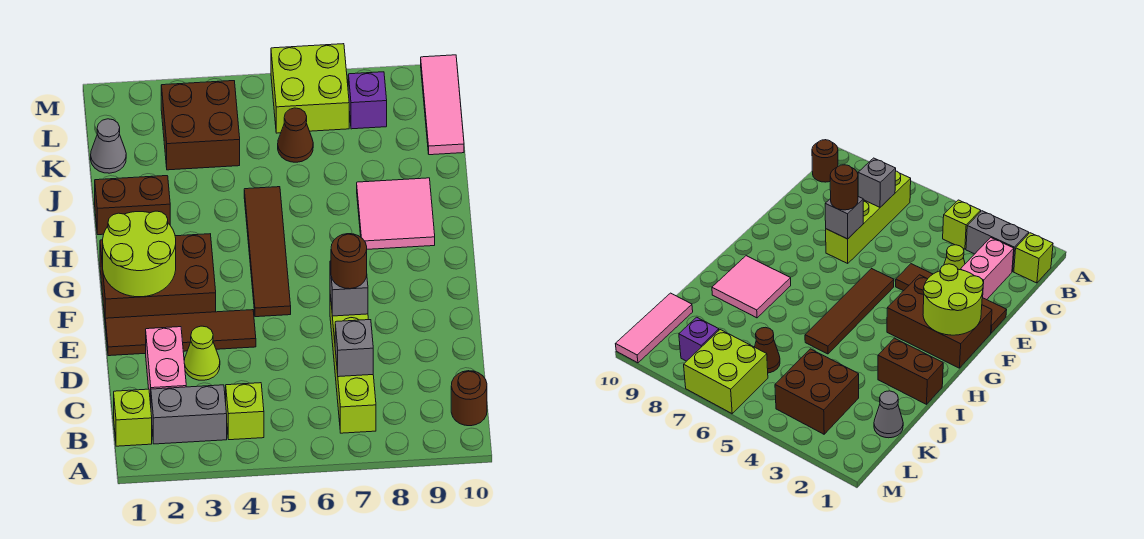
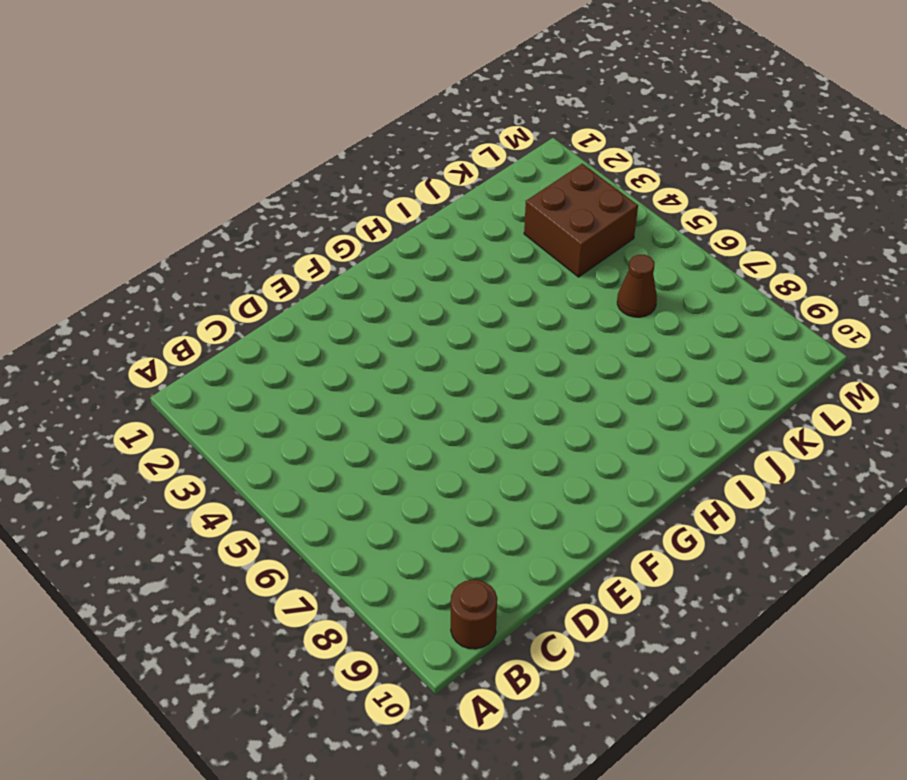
none -> lime 1x1 brick [114,389,152,446]
none -> grey 1x2 brick [151,385,227,444]
none -> lime 1x1 brick [226,383,264,440]

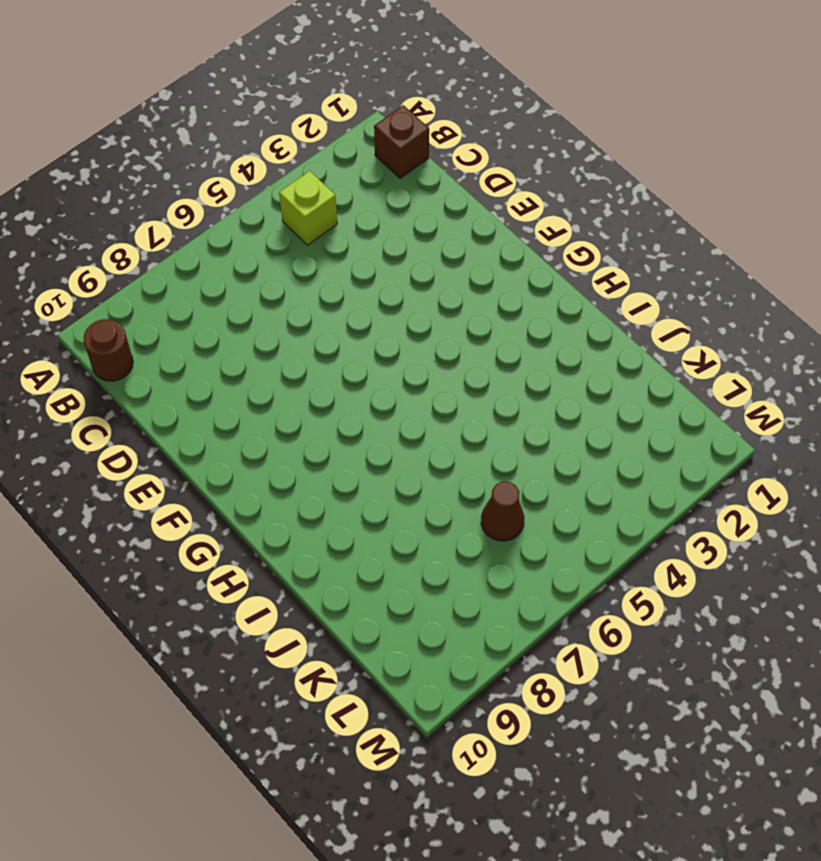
brown 1x1 brick [374,105,429,178] -> lime 1x1 brick [114,389,152,446]
none -> grey 1x2 brick [151,385,227,444]
none -> lime 1x4 brick [330,295,376,433]
none -> pink 1x2 brick [146,327,186,404]

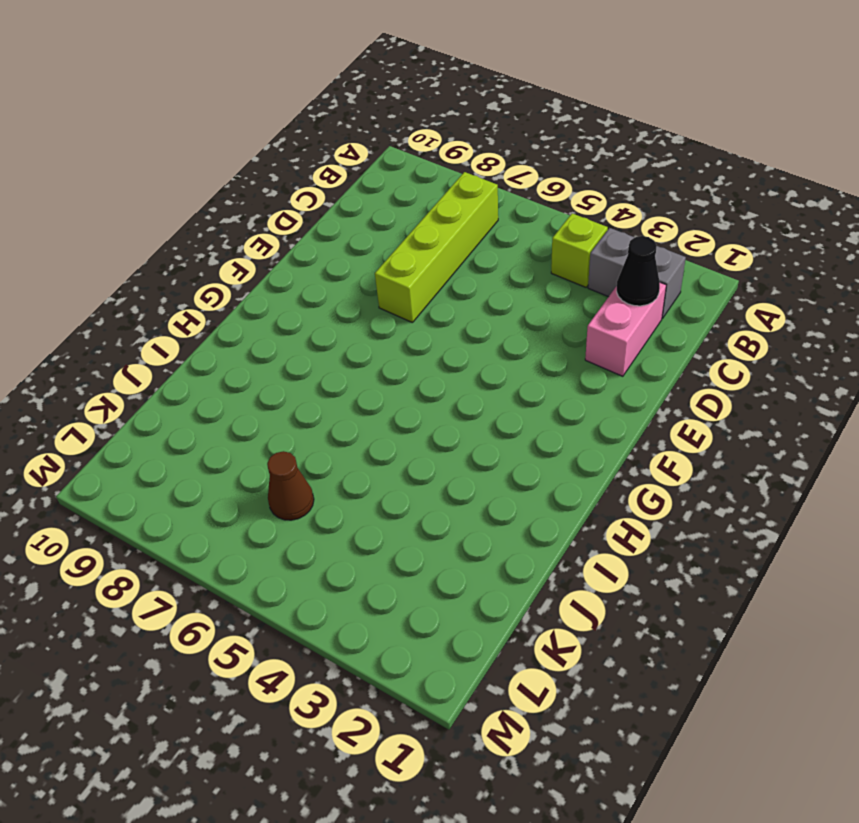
black 1x1 cone [617,236,660,306] -> none
none -> lime 1x1 brick [114,389,152,446]
none -> brown 1x1 round brick [451,371,487,426]
none -> lime 1x1 cone [184,326,220,380]

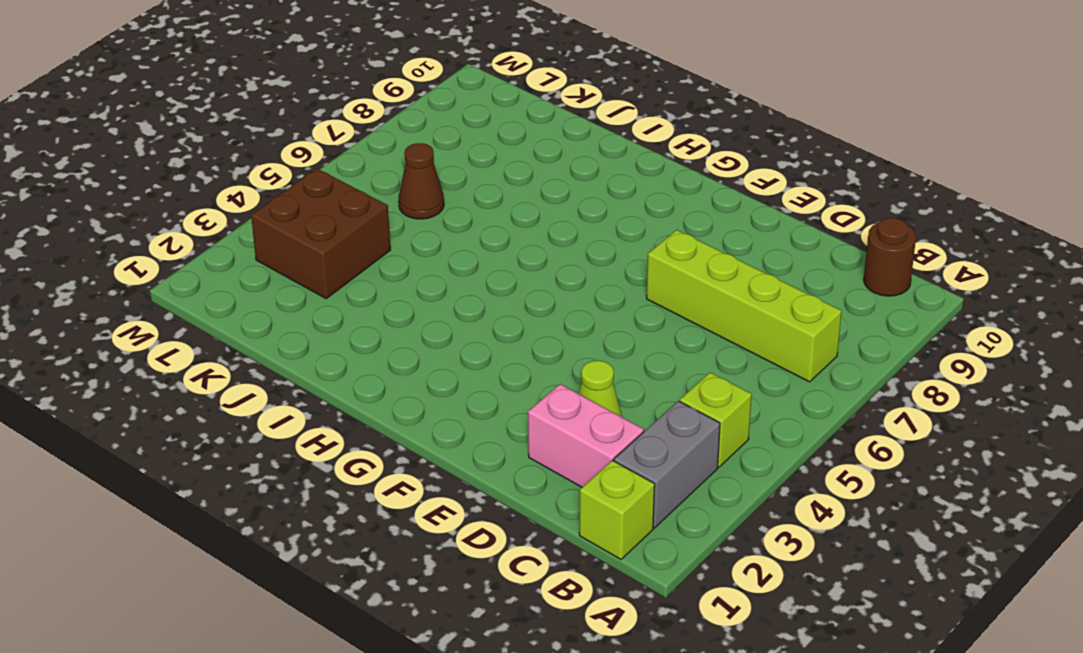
none -> brown 1x4 tile [105,310,256,356]
none -> brown 2x3 brick [100,234,216,319]
none -> brown 1x4 tile [244,187,291,317]

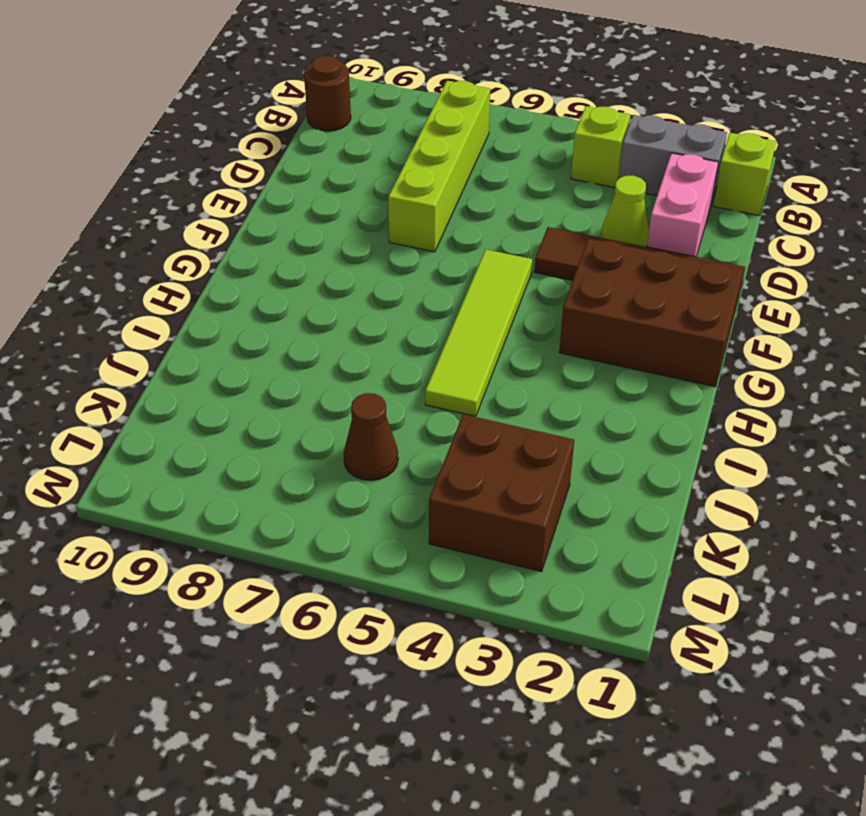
lime 1x4 tile [425,249,532,416] -> brown 1x4 tile [244,187,291,317]
none -> pink 2x2 tile [357,178,435,249]
none -> brown 1x2 brick [95,176,170,235]
none -> grey 1x1 cone [91,119,126,173]

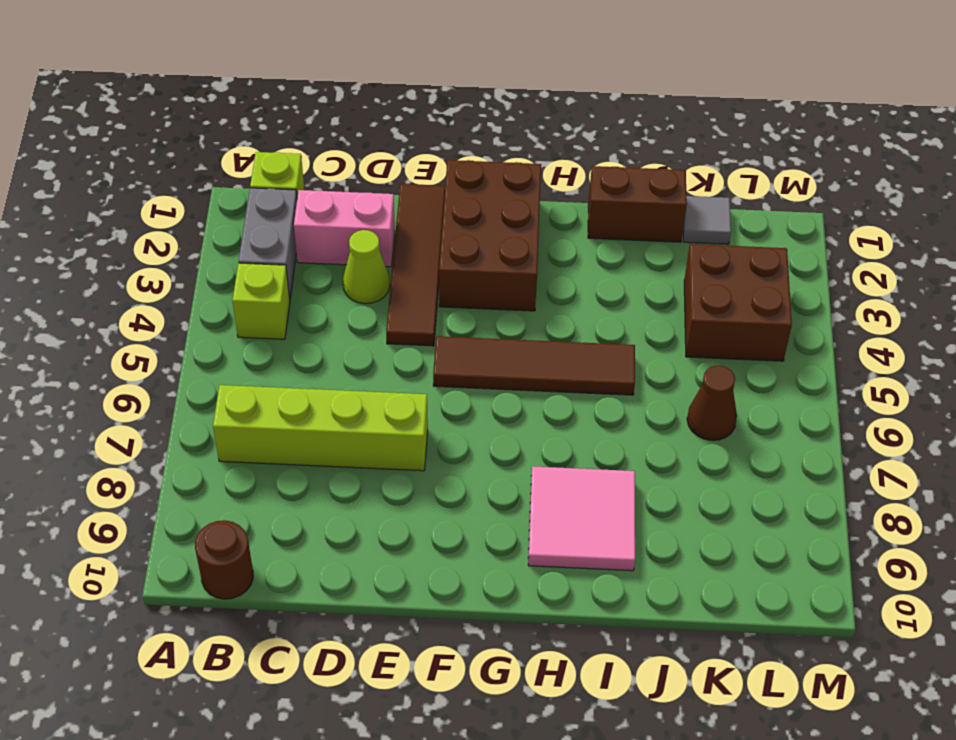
brown 1x2 brick [588,166,687,242] -> brown 1x2 brick turned to [95,176,170,235]
grey 1x1 tile [683,196,731,244] -> grey 1x1 cone [91,119,126,173]
none -> pink 1x3 tile [421,55,464,155]
none -> lime 2x2 brick [271,44,349,133]
none -> purple 1x1 brick [348,72,387,129]

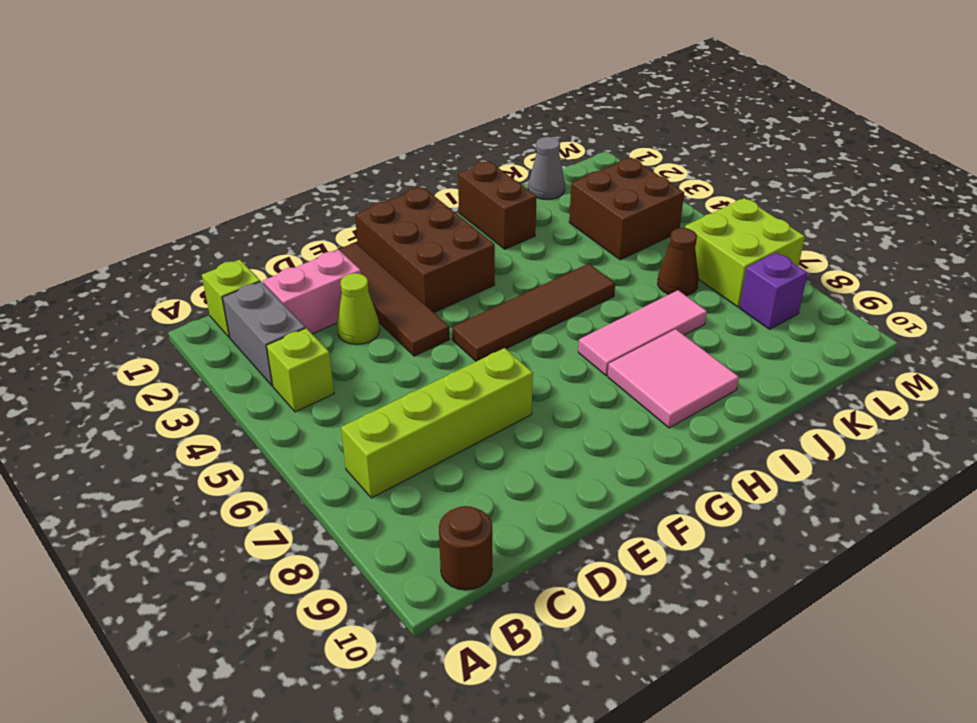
pink 1x3 tile [578,290,707,375] -> pink 1x3 tile moved to [421,55,464,155]
none -> grey 1x1 brick [335,320,373,377]
none -> grey 1x1 brick [330,261,368,316]
none -> lime 2x2 round brick [103,211,176,297]

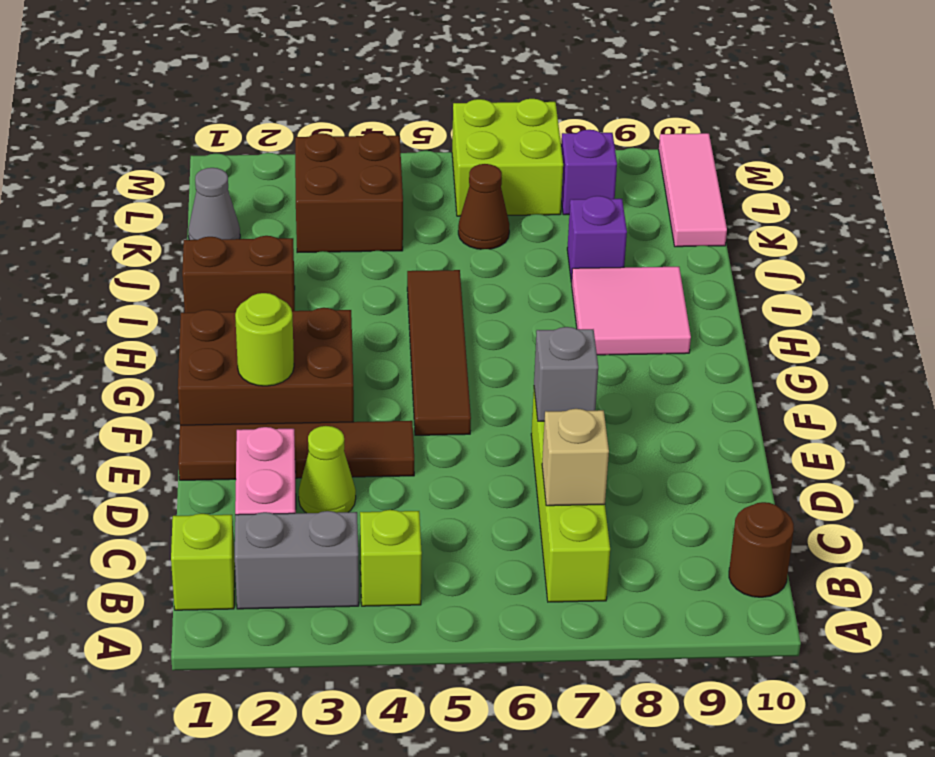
tan 1x1 brick [542,409,609,506] -> grey 1x1 brick [335,320,373,377]
lime 1x1 round brick [235,293,294,386] -> lime 2x2 round brick [103,211,176,297]
purple 1x1 brick [567,196,627,283] -> none
none -> brown 1x1 round brick [331,234,367,289]

